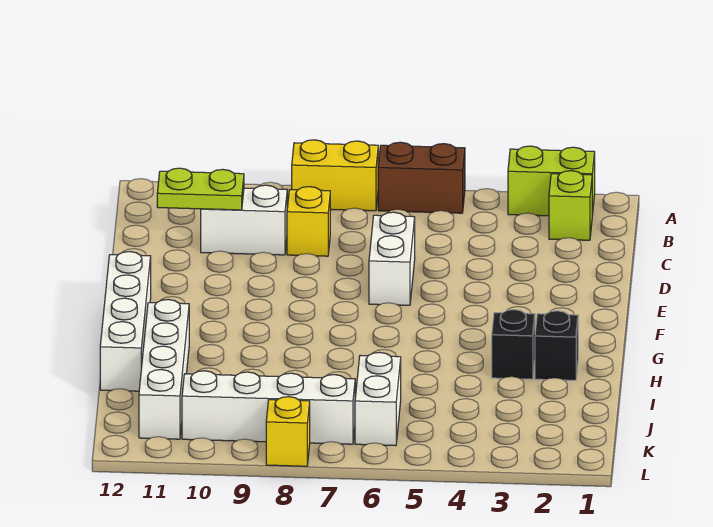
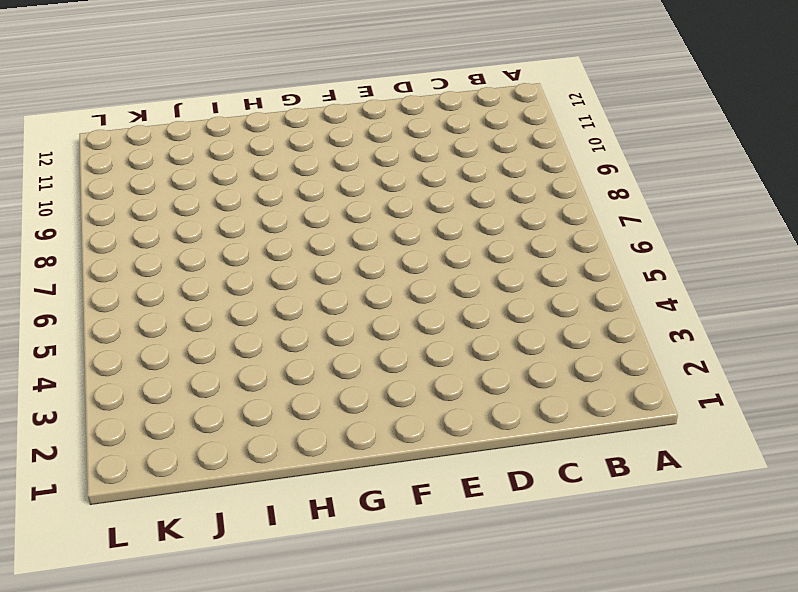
none -> lime 1x2 brick [508,146,595,216]
none -> brown 1x2 brick [378,142,465,213]
none -> yellow 1x2 brick [292,140,378,211]

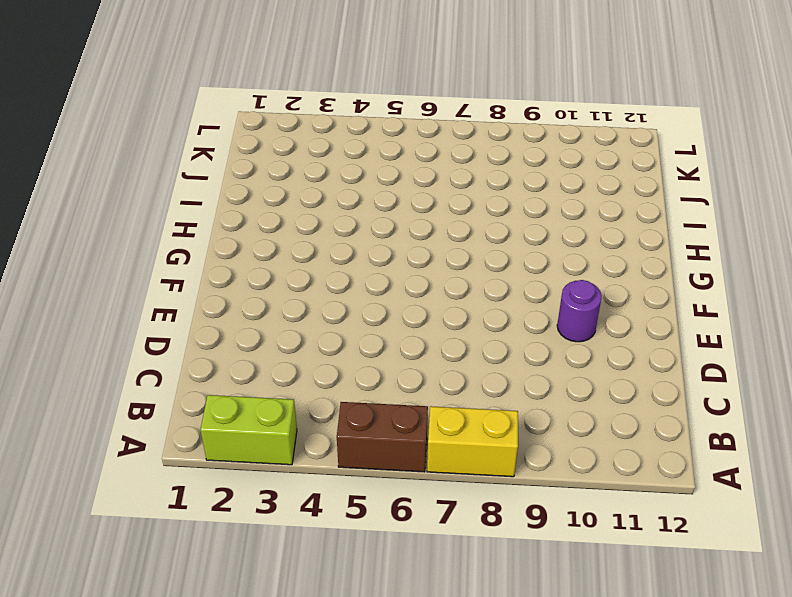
purple 1x1 round brick [557,280,602,342] -> none
none -> lime 1x1 brick [549,171,592,240]
none -> yellow 1x1 brick [287,187,330,256]
none -> white 1x2 brick [201,185,287,255]

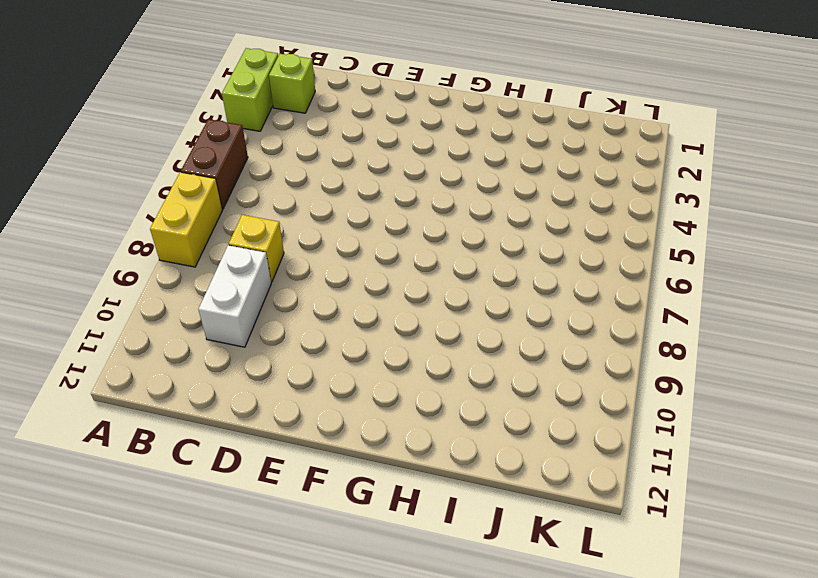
none -> white 1x2 brick [369,212,415,305]
none -> white 1x4 brick [100,252,151,391]
none -> black 1x1 brick [535,311,578,380]

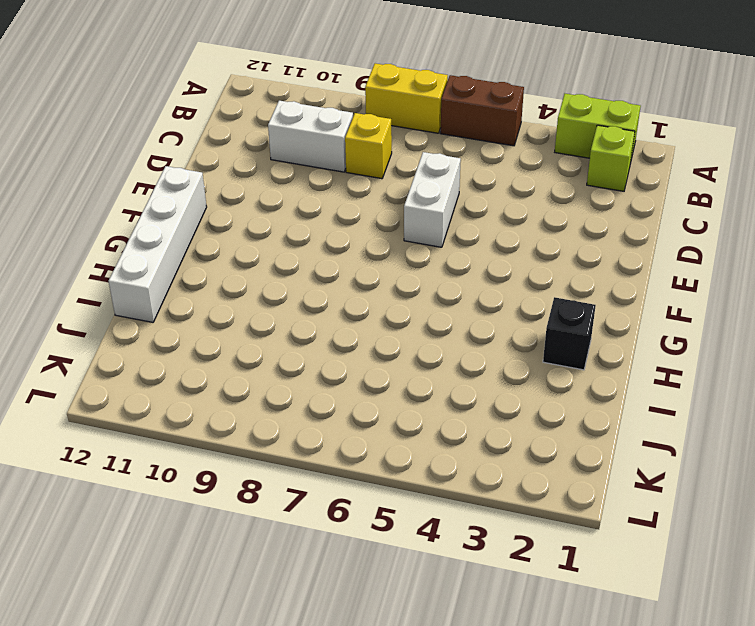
none -> black 1x1 brick [492,310,535,379]
none -> white 1x4 brick [139,300,189,439]
none -> white 1x2 brick [355,352,401,446]

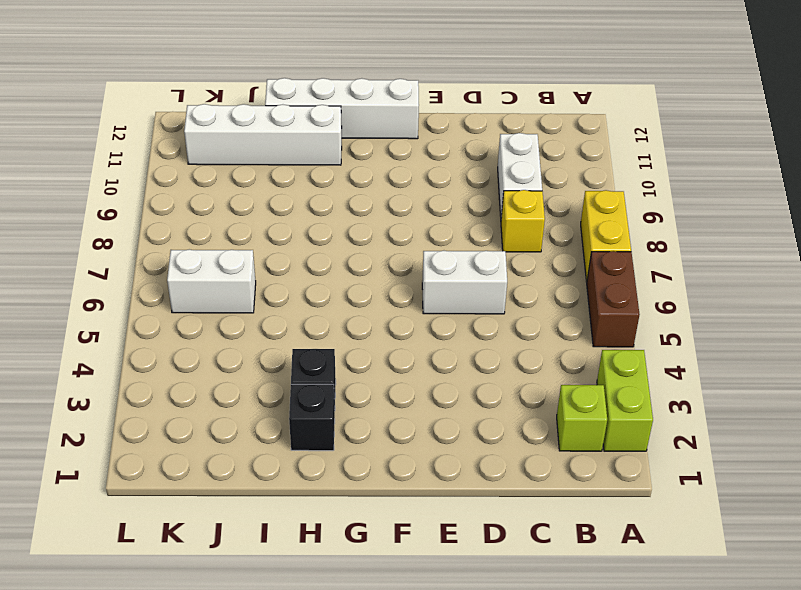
none -> white 1x4 brick [182,371,355,444]
none -> yellow 1x1 brick [266,397,310,466]
none -> lime 1x2 plate [157,168,244,210]

